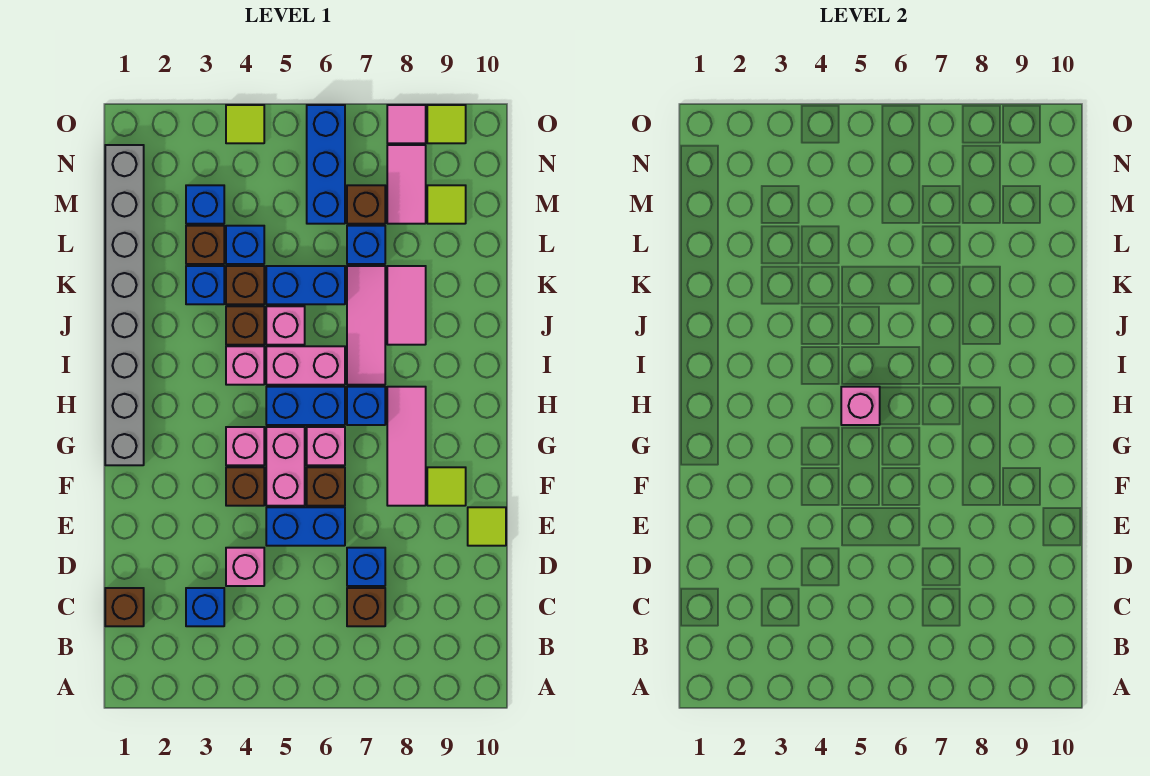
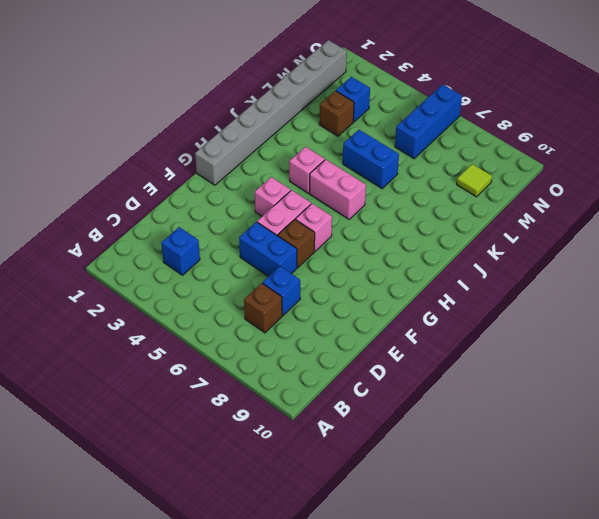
none -> brown 1x1 brick [105,588,144,626]
none -> pink 1x1 brick [226,548,264,586]
none -> lime 1x1 tile [468,507,506,546]
none -> brown 1x1 brick [226,467,264,506]

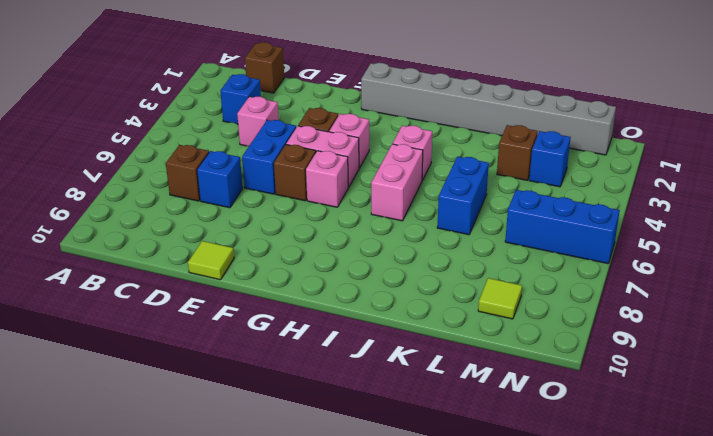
none -> pink 1x3 tile [387,387,426,506]
none -> lime 1x1 tile [427,467,466,506]
none -> blue 1x2 brick [266,387,345,425]
none -> blue 1x1 brick [347,387,385,425]

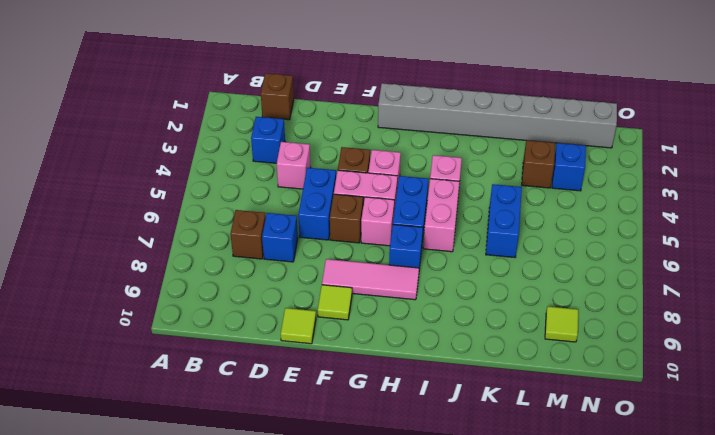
none -> pink 1x3 tile [347,266,385,385]
none -> brown 1x1 brick [226,306,264,345]
none -> pink 1x1 brick [266,306,305,345]
none -> pink 1x2 tile [387,266,426,345]

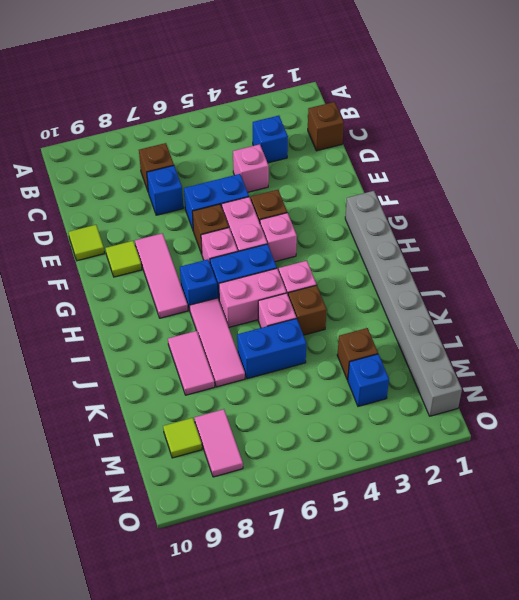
none -> blue 1x1 brick [186,266,224,304]
none -> brown 1x1 brick [226,266,264,304]
none -> blue 1x1 brick [226,226,264,264]
none -> blue 1x1 brick [347,226,385,264]

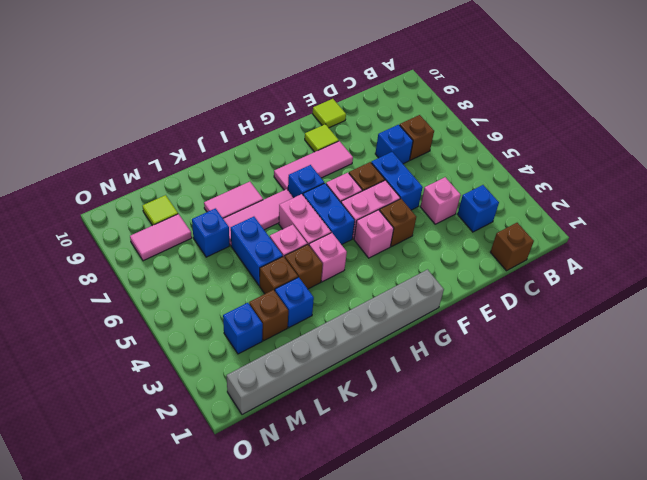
none -> blue 1x1 brick [226,226,264,264]
none -> blue 1x3 brick [307,105,345,224]
none -> brown 1x1 brick [347,185,385,224]
none -> lime 1x1 tile [226,105,264,143]

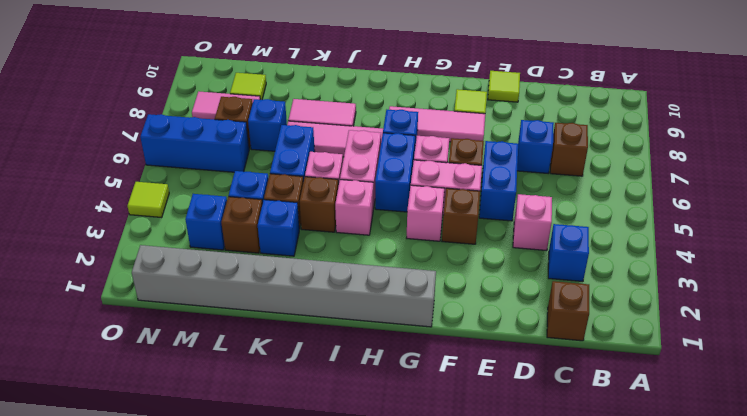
none -> pink 1x1 tile [387,105,426,143]
none -> lime 1x1 tile [427,105,466,143]
none -> pink 1x1 brick [841,387,880,425]

